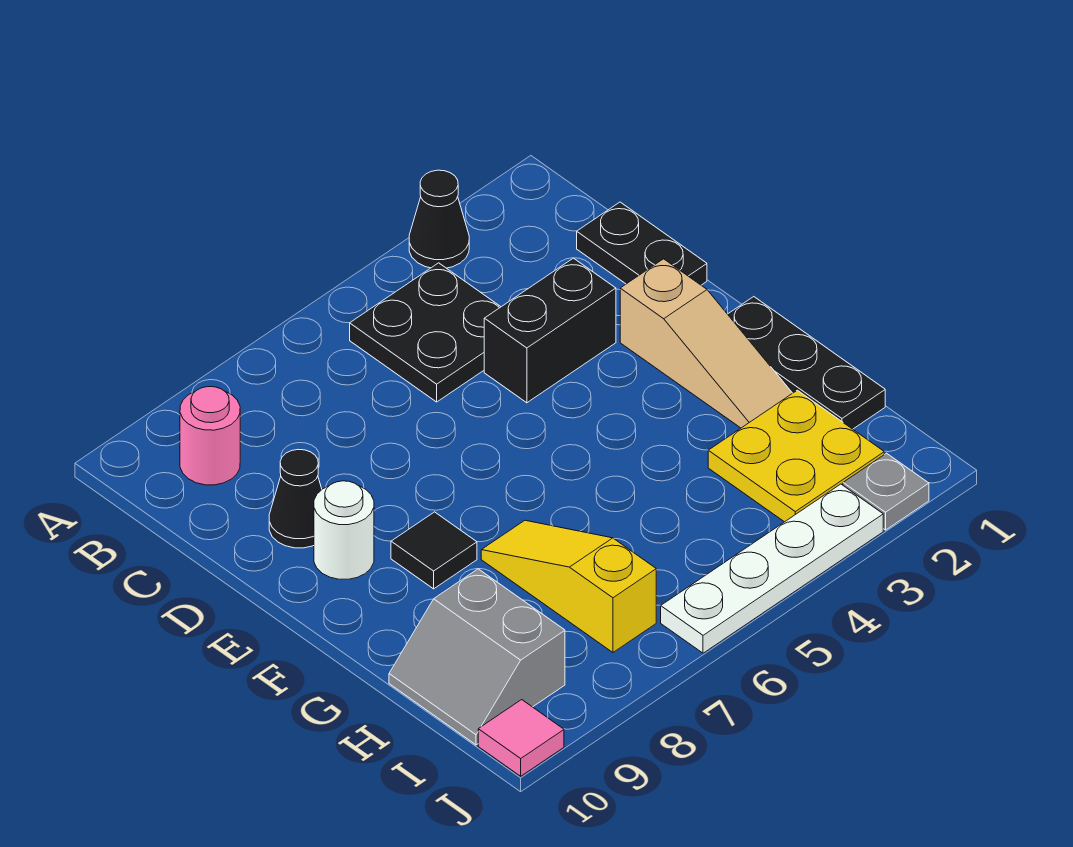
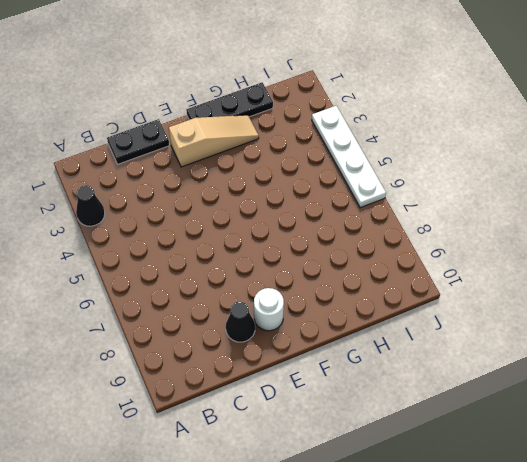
none -> black 2x2 plate [350,263,501,402]
none -> pink 1x1 round brick [180,387,240,485]
none -> black 1x2 brick [484,258,616,403]

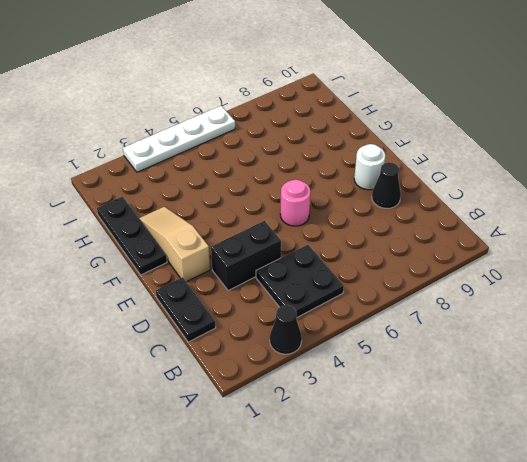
pink 1x1 round brick [280,180,311,226] -> pink 1x1 round brick moved to [180,387,240,485]
none -> black 1x1 tile [391,512,477,589]
none -> yellow 1x3 slope [481,520,656,652]
none -> yellow 2x2 plate [708,390,884,522]

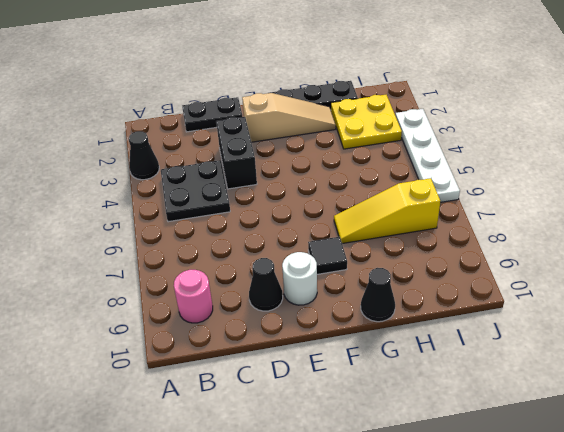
black 1x1 cone [361,268,395,322] -> none
none -> grey 2x2 slope [389,569,565,745]
none -> grey 1x1 plate [843,453,929,530]
none -> pink 1x1 tile [478,700,564,776]

